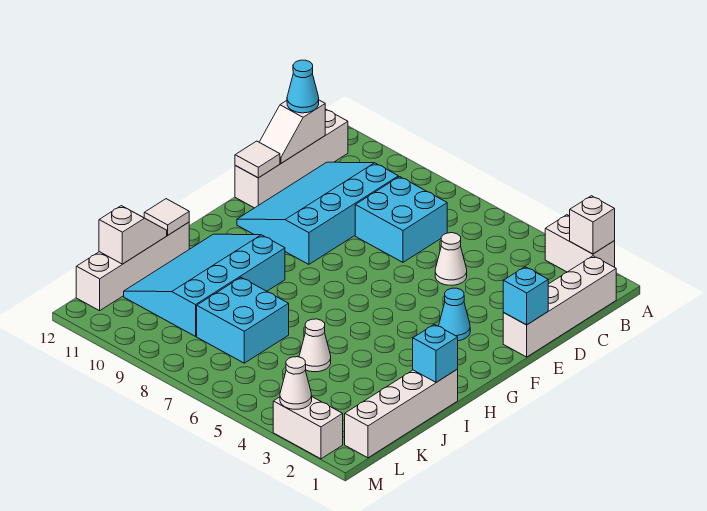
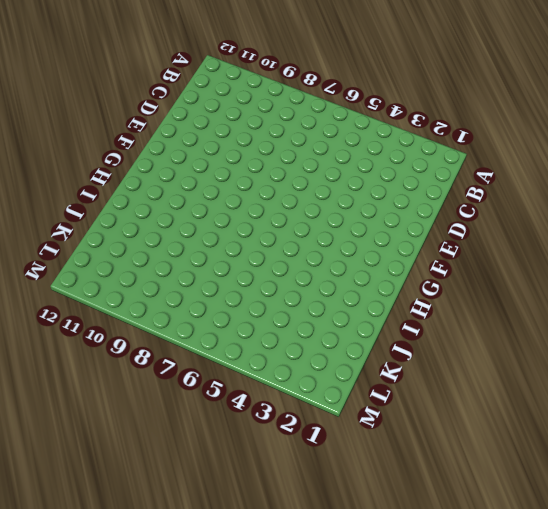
none -> white 1x2 brick [545,215,615,272]
none -> white 1x4 brick [503,256,616,357]
none -> white 1x4 brick [235,109,348,208]

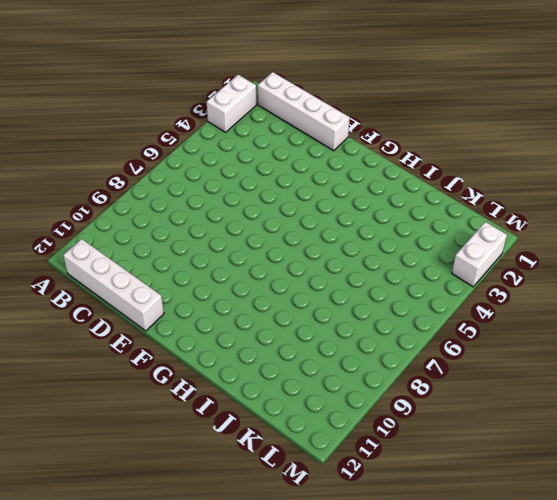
none -> cyan 2x2 brick [355,177,447,262]
none -> cyan 3x4 slope [237,162,398,264]
none -> white 1x1 cone [435,233,467,285]

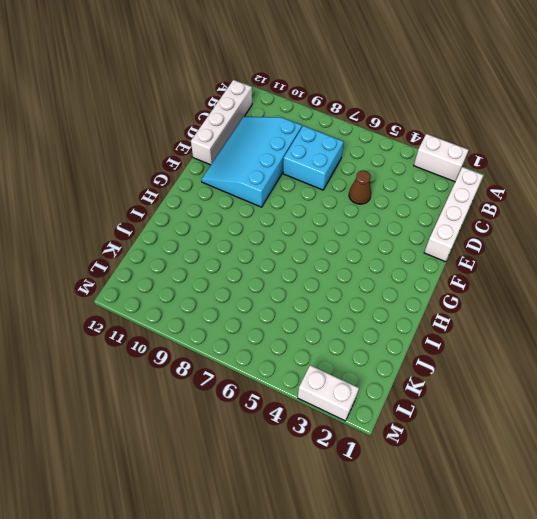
brown 1x1 cone [349,170,371,204] -> white 1x1 cone [435,233,467,285]
none -> cyan 1x1 cone [439,288,470,341]
none -> cyan 3x4 slope [124,234,285,336]
none -> white 1x4 brick [345,369,458,458]

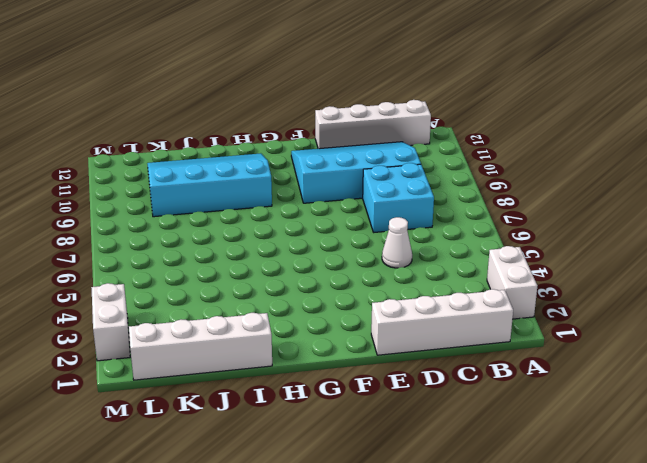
none -> cyan 1x1 cone [439,288,470,341]
none -> white 1x4 brick [76,222,189,311]
none -> white 1x1 cone [299,319,331,372]

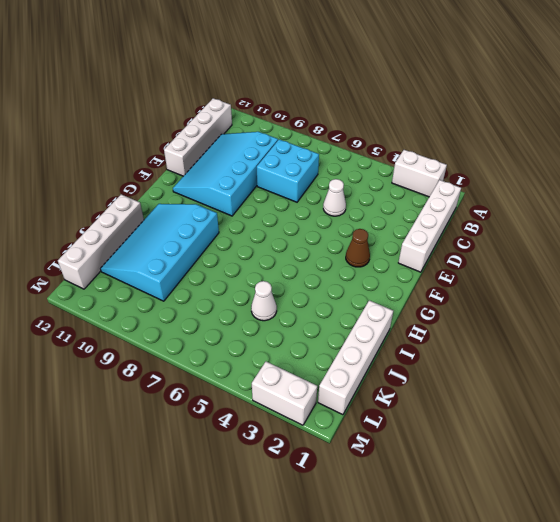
brown 1x1 cone [346,229,370,267] -> cyan 1x1 cone [439,288,470,341]
none -> cyan 2x2 brick [197,278,289,363]
none -> white 1x1 brick [570,196,615,254]
none -> white 1x2 slope [259,100,325,163]

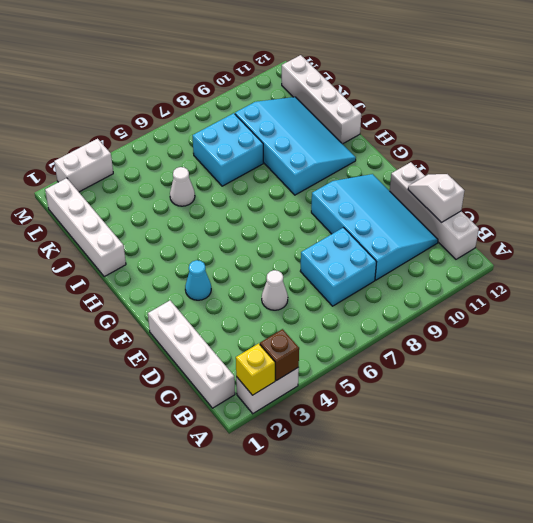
yellow 1x1 brick [236,343,275,395] -> white 1x1 brick [570,196,615,254]
brown 1x1 brick [260,329,299,381] -> none
none -> cyan 1x1 brick [503,267,548,325]
none -> white 1x1 tile [235,141,280,178]
none -> cyan 1x1 brick [413,324,458,382]

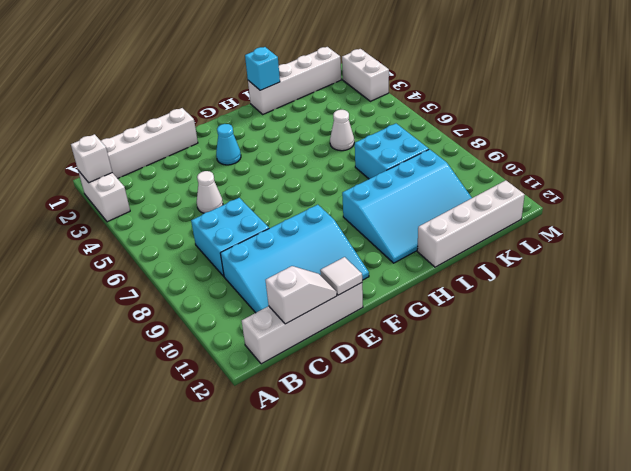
none -> cyan 1x1 brick [503,267,548,325]
none -> white 1x1 tile [144,199,189,235]
none -> white 1x2 slope [99,206,167,264]

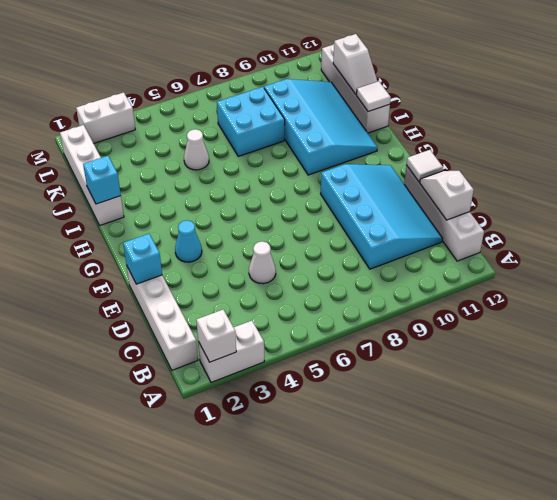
none -> cyan 2x2 brick [355,177,447,262]
none -> white 1x1 cone [280,357,312,409]
none -> cyan 1x1 cone [287,60,319,113]

